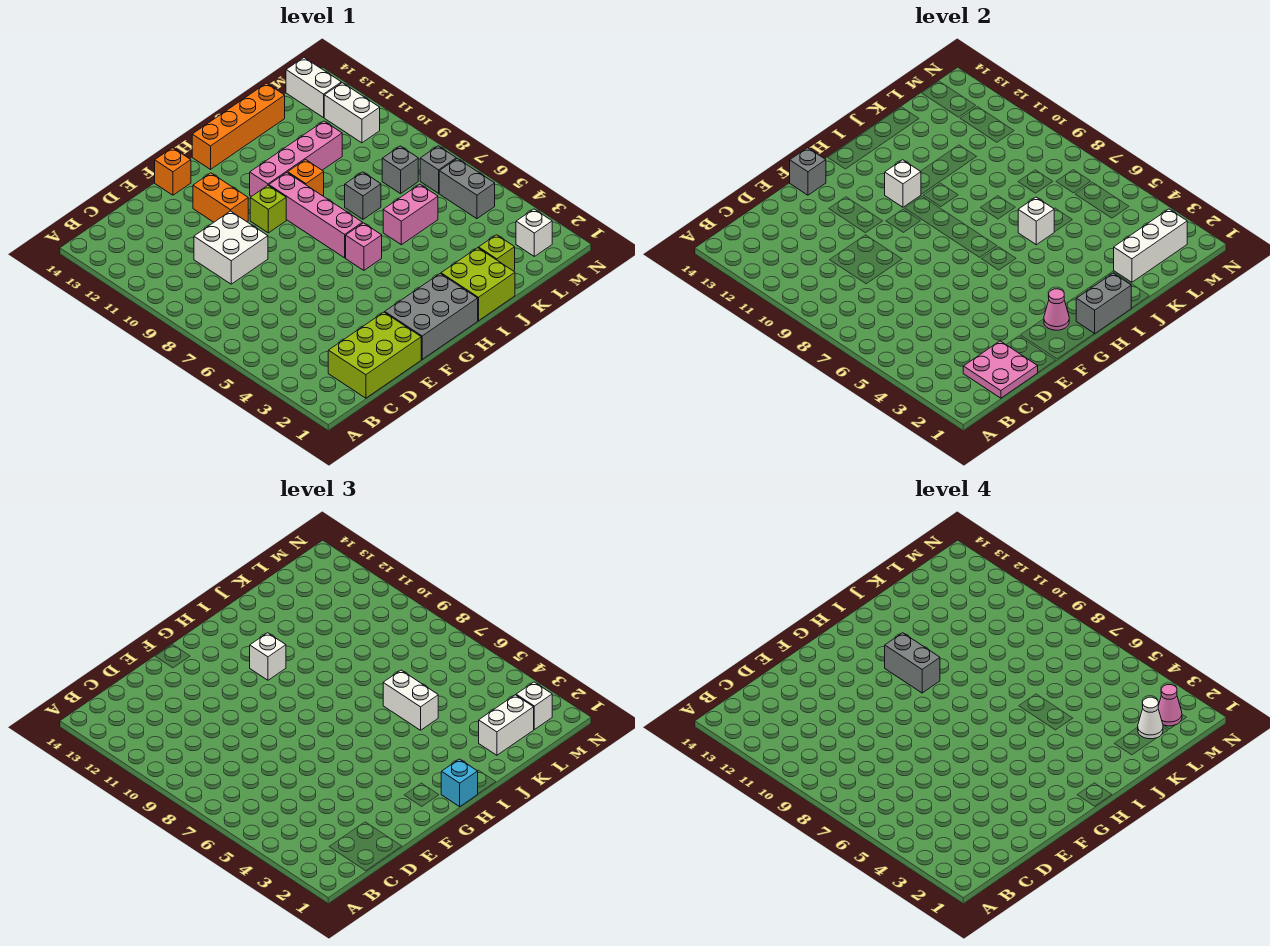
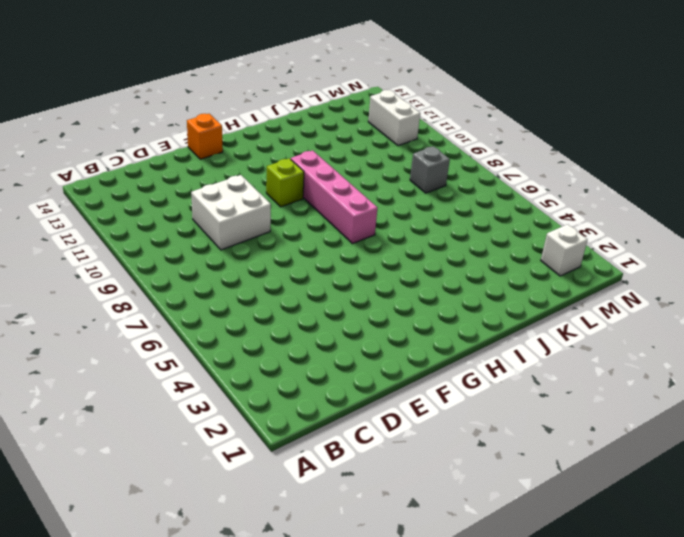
none -> lime 2x3 brick [328,312,421,398]
none -> grey 2x3 brick [385,274,478,359]
none -> orange 1x2 brick [193,173,248,222]
none -> pink 1x1 brick [346,223,382,270]

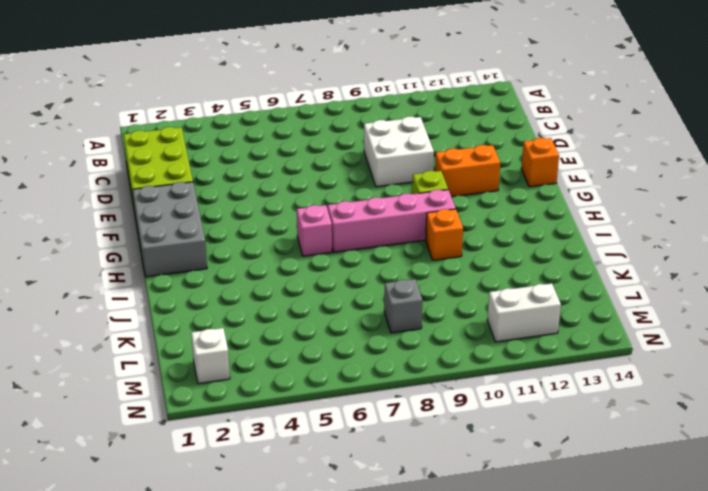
none -> pink 1x4 brick [250,121,342,197]
none -> orange 1x4 brick [192,83,285,169]
none -> lime 2x2 brick [441,248,515,321]
none -> pink 1x2 brick [383,184,438,245]

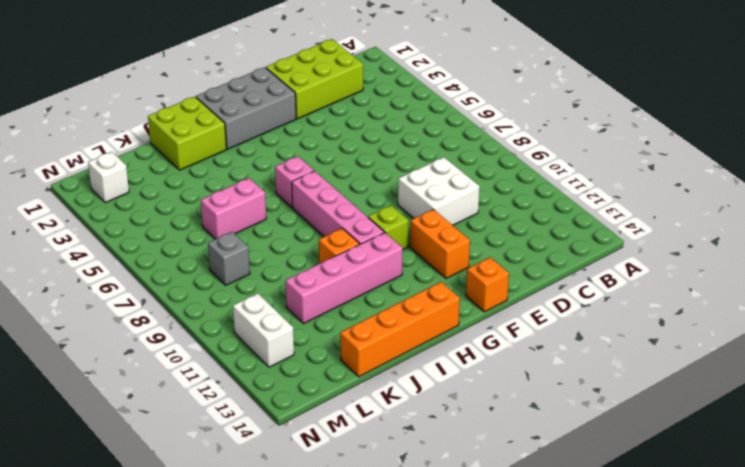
none -> grey 1x1 brick [345,172,381,219]
none -> lime 1x1 brick [479,235,515,271]
none -> grey 1x2 brick [439,158,495,219]
none -> grey 1x1 brick [420,146,456,193]

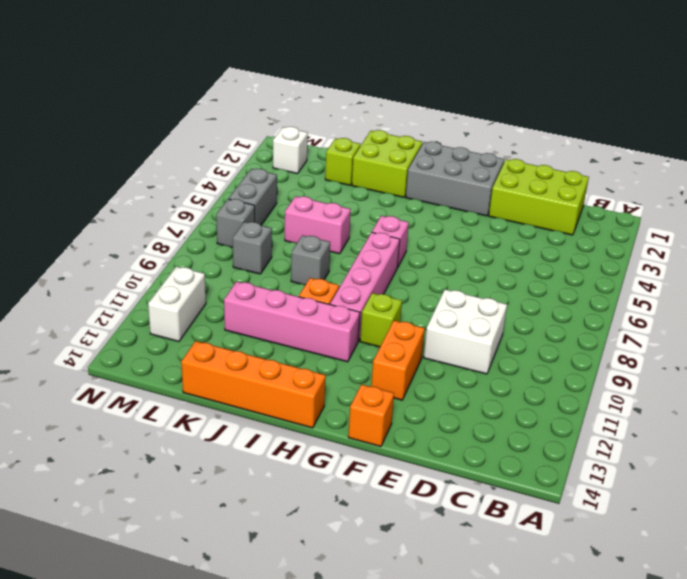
none -> white 1x2 brick [286,58,341,118]
none -> pink 2x2 plate [963,341,1038,398]
none -> grey 1x1 brick [790,148,826,195]
none -> pink 1x1 cone [1044,289,1069,330]

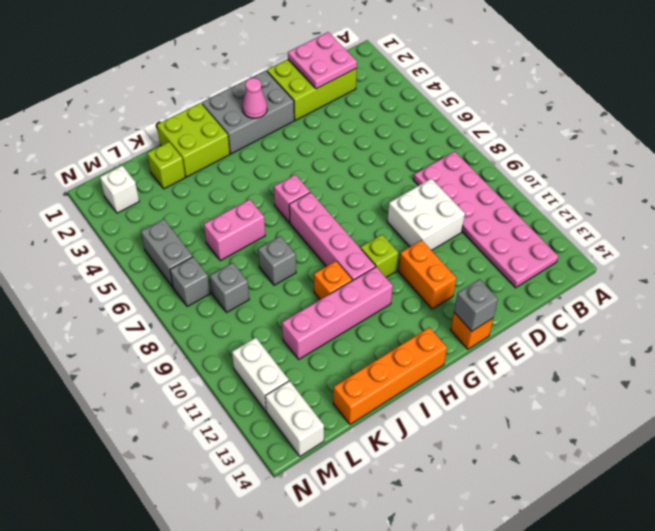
pink 2x6 plate [414,151,558,288] -> none
none -> grey 1x2 brick [1076,273,1131,334]
none -> white 1x1 brick [885,160,921,207]
none -> white 1x1 brick [1018,197,1054,245]
none -> white 1x3 brick [1114,209,1187,282]

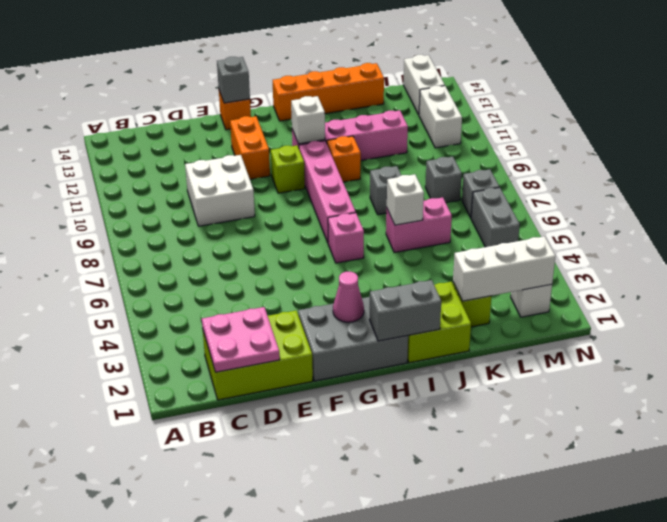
none -> cyan 1x1 brick [441,759,478,807]
none -> white 1x1 brick [250,633,286,680]
none -> white 1x2 brick [383,670,438,730]
none -> white 1x2 brick [479,695,534,755]

